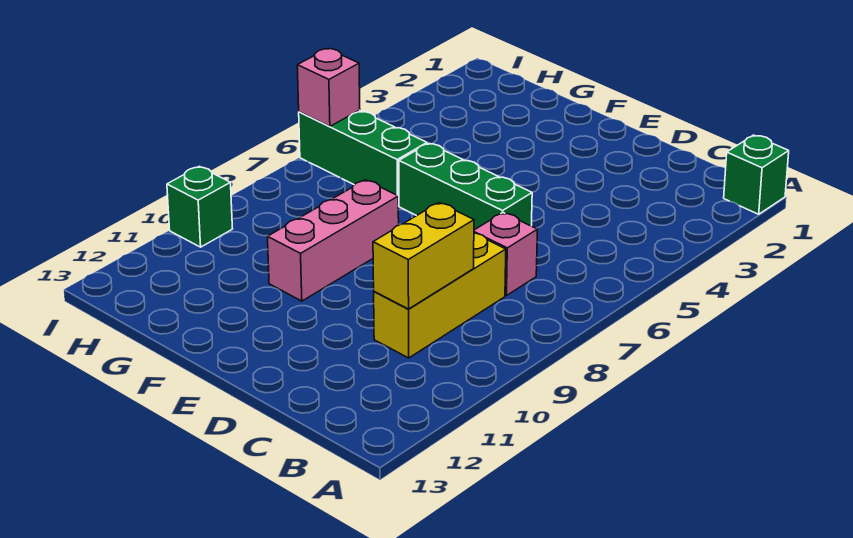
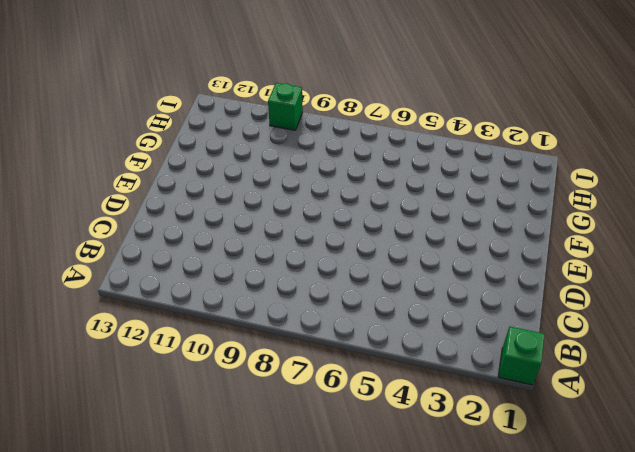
none -> pink 1x1 brick [474,213,538,296]
none -> yellow 1x3 brick [374,233,506,358]

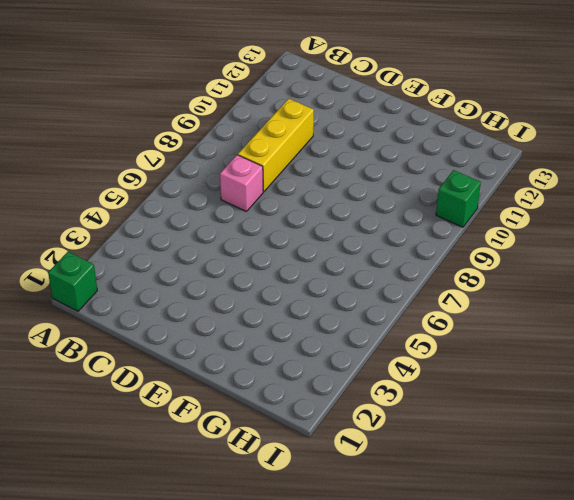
none -> green 1x3 brick [399,143,532,230]
none -> pink 1x3 brick [268,180,399,301]

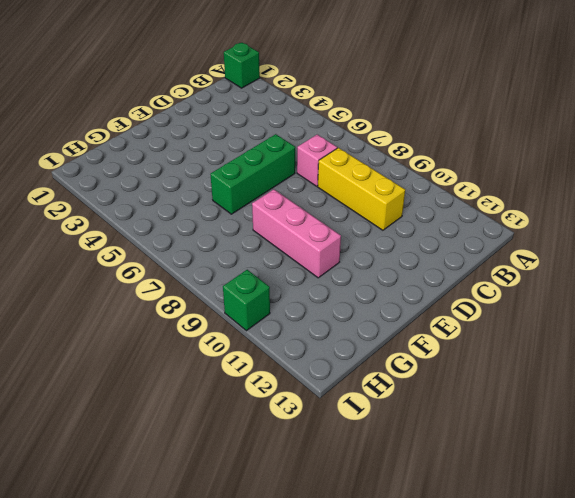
none -> green 1x3 brick [299,110,427,206]
none -> yellow 1x2 brick [373,203,474,309]

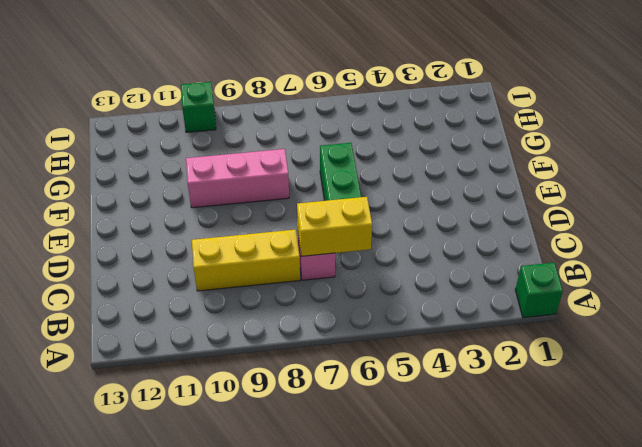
yellow 1x2 brick [297,197,372,256] -> yellow 1x2 brick moved to [373,203,474,309]
none -> green 1x3 brick [299,110,427,206]
none -> pink 1x1 brick [297,49,360,126]

